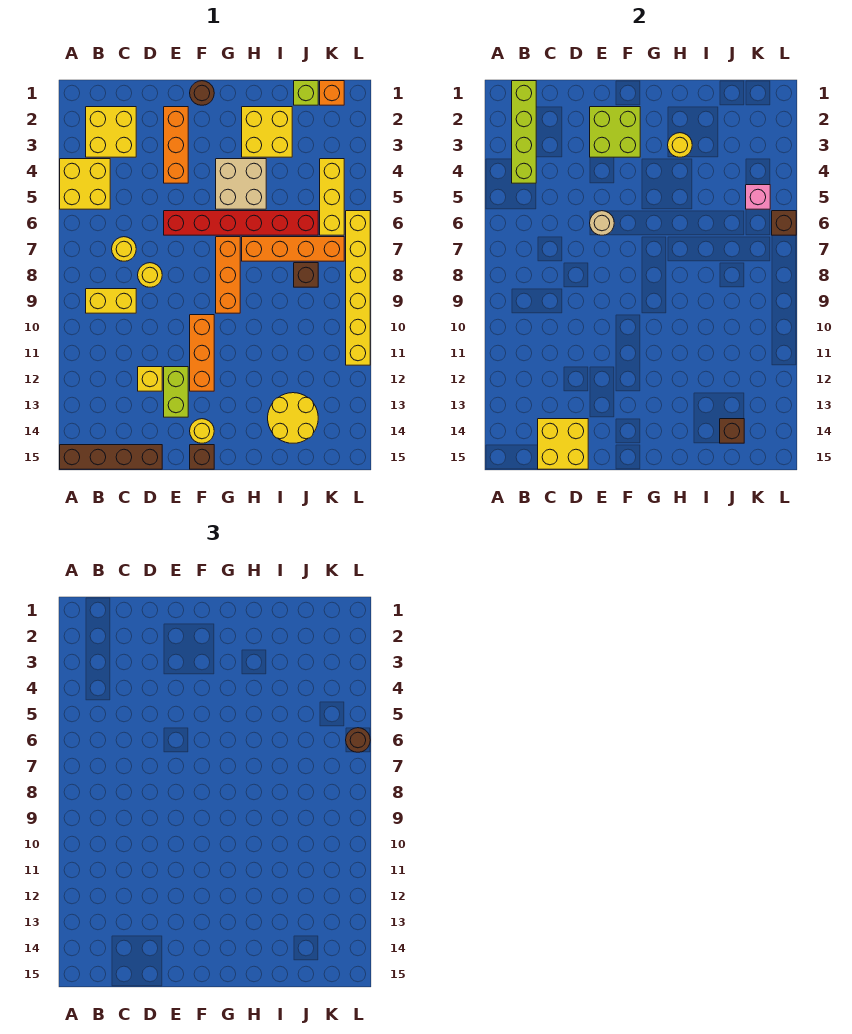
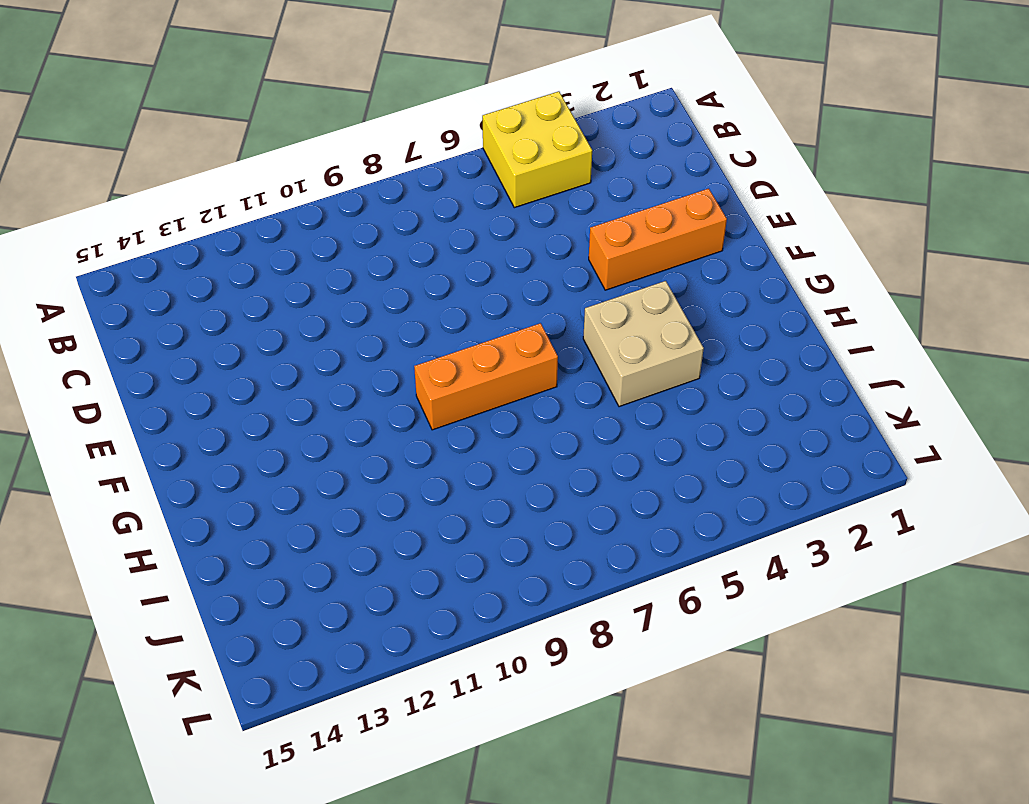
none -> brown 1x4 brick [60,445,162,469]
none -> yellow 2x2 brick [86,107,136,157]
none -> yellow 1x2 brick [86,289,136,313]
none -> yellow 1x1 round brick [112,237,136,261]

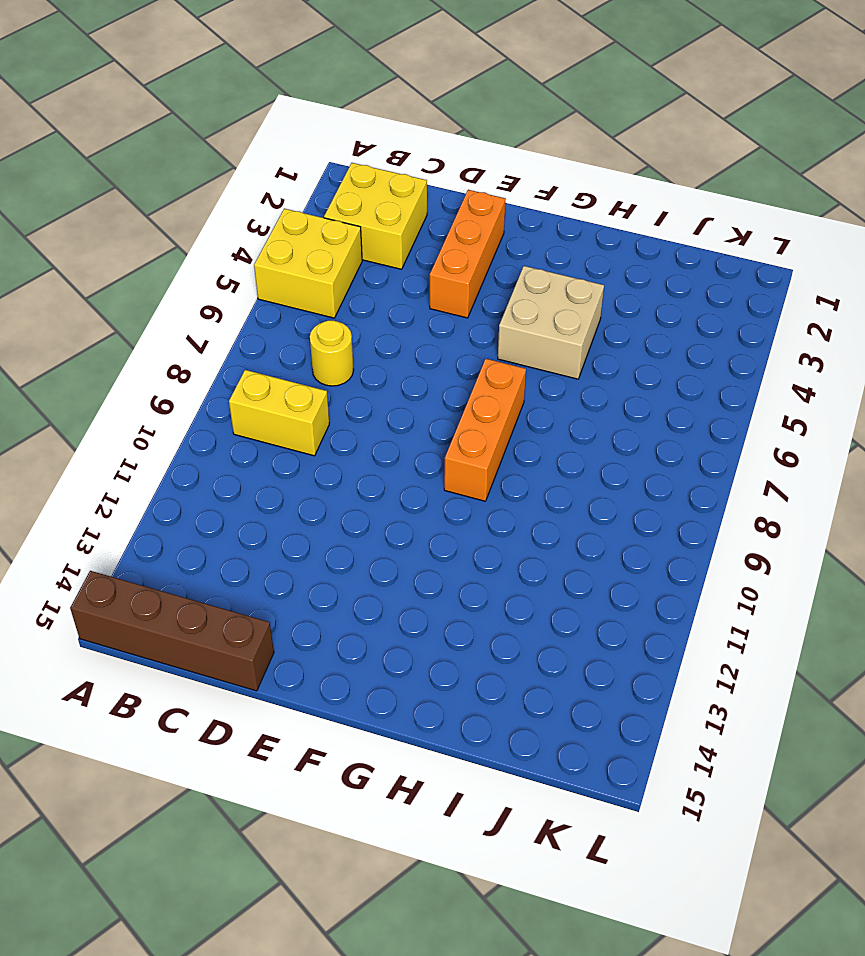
none -> yellow 1x1 round brick [138,263,162,287]
none -> yellow 1x1 brick [138,367,162,391]
none -> red 1x6 brick [164,211,318,235]
none -> lime 1x2 brick [164,367,188,417]

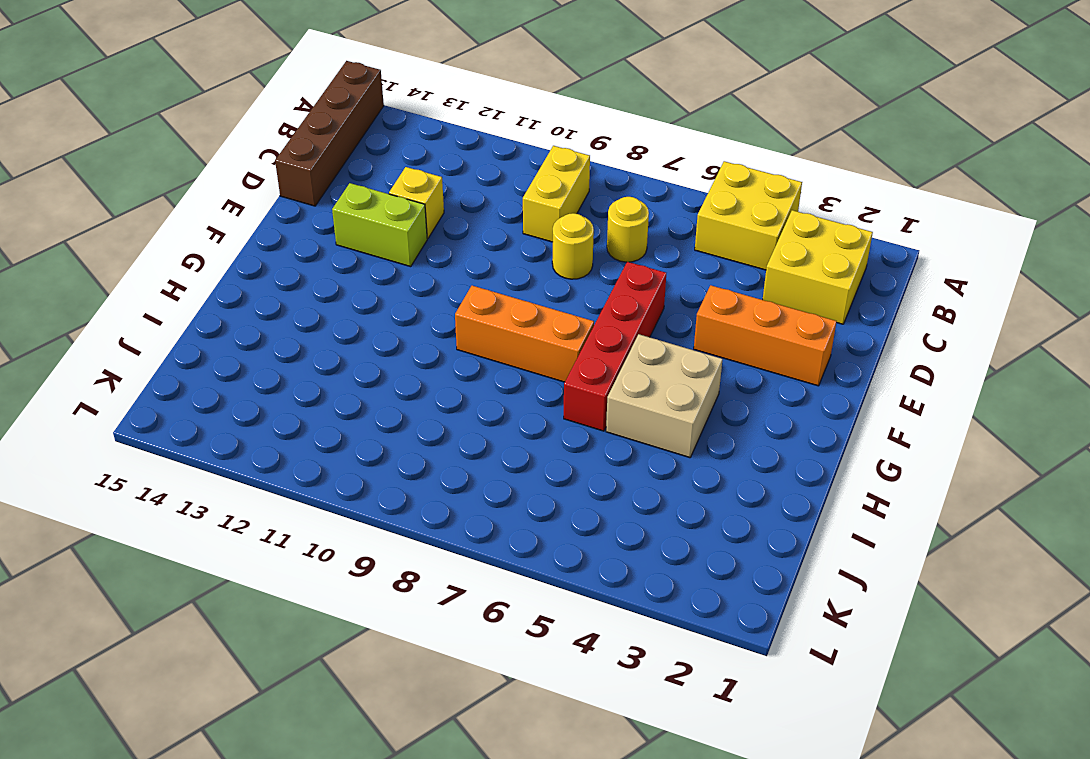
red 1x4 brick [564,262,666,431] -> red 1x6 brick [164,211,318,235]
none -> brown 1x1 round brick [190,81,214,105]
none -> orange 1x3 brick [190,315,214,391]
none -> yellow 1x1 round brick [190,419,214,443]
none -> brown 1x1 brick [190,445,214,469]

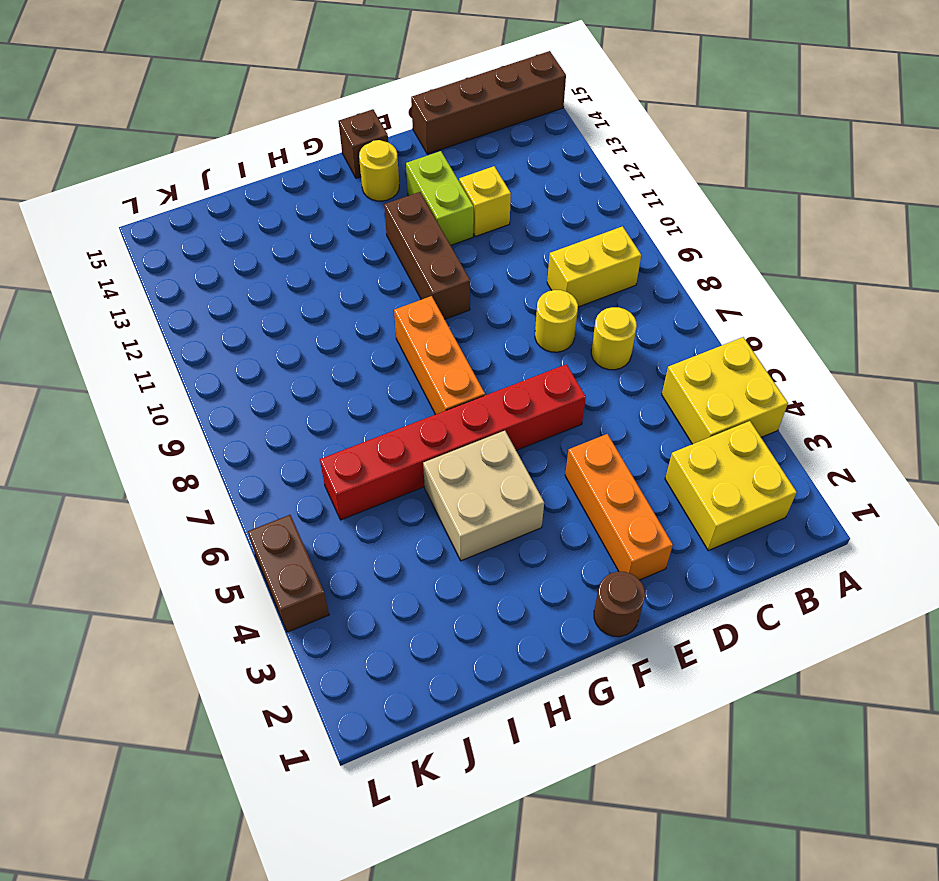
brown 1x3 brick [384,192,470,319] -> orange 1x3 brick [190,315,214,391]
brown 1x2 brick [248,515,329,632] -> none
none -> yellow 2x2 brick [242,107,292,157]
none -> orange 1x4 brick [242,237,344,261]
none -> yellow 2x2 round brick [268,393,318,443]
none -> lime 1x1 brick [294,81,318,105]

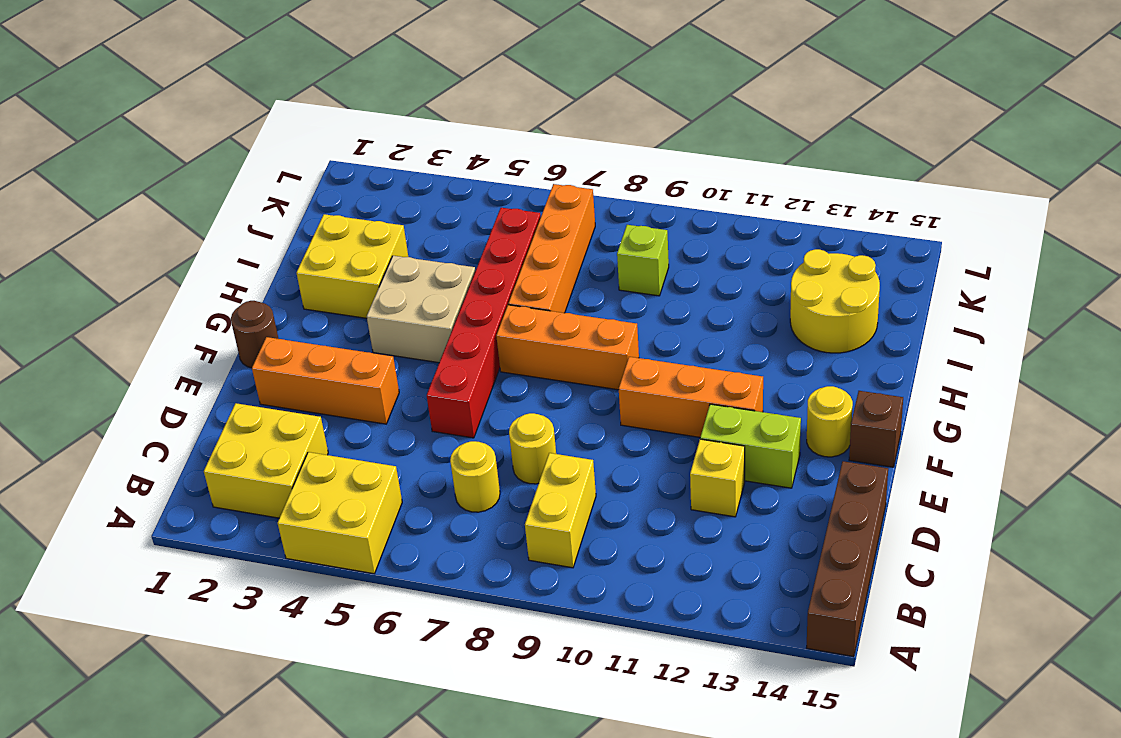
lime 1x1 brick [617,225,669,296] -> lime 1x1 brick moved to [294,81,318,105]
none -> brown 1x1 brick [294,263,318,287]
none -> orange 1x1 brick [320,81,344,105]
none -> yellow 1x3 brick [320,159,344,235]
none -> yellow 1x6 brick [346,211,370,365]

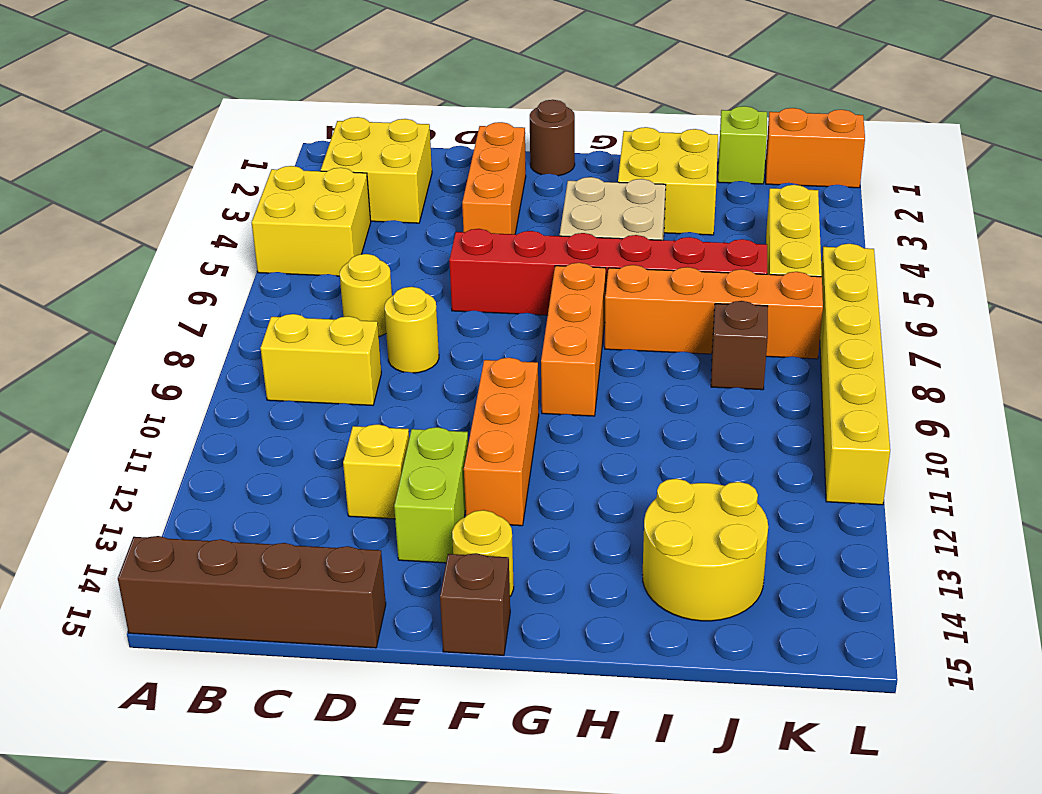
orange 1x2 brick [766,108,865,188] -> orange 1x1 brick [320,81,344,105]
none -> lime 1x4 brick [512,81,536,183]
none -> yellow 2x2 brick [538,419,588,469]
none -> lime 2x2 brick [590,107,640,157]
none -> tan 1x1 round brick [590,211,614,235]

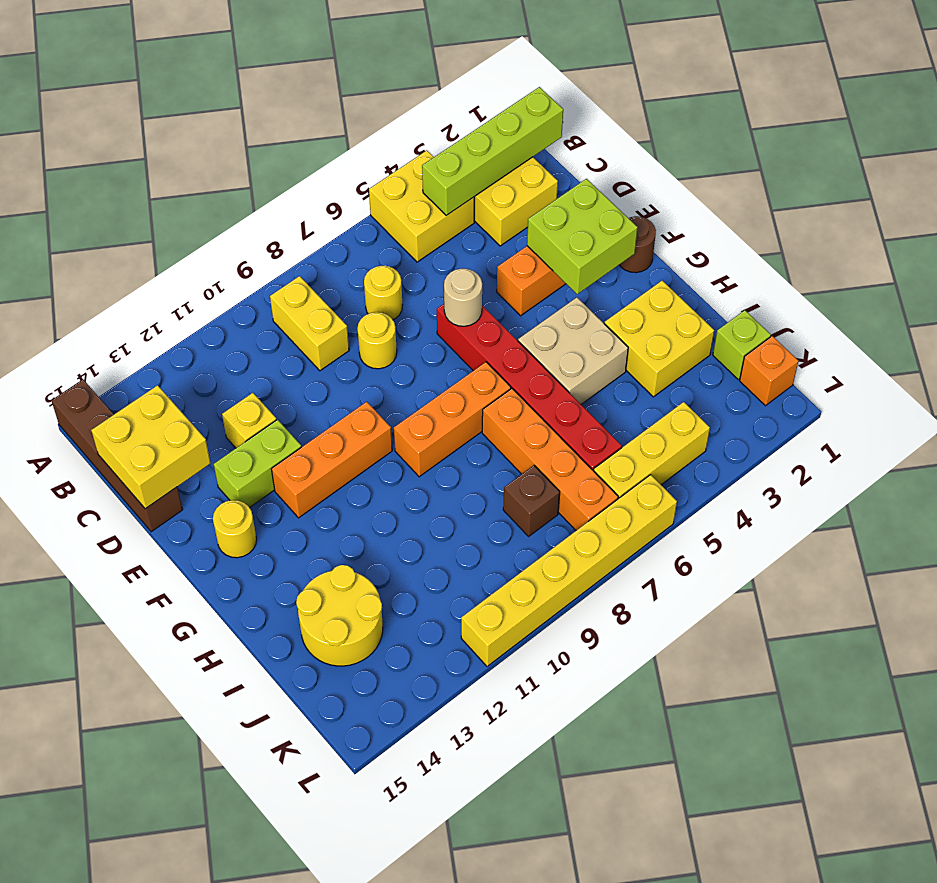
none -> brown 1x1 brick [190,445,214,469]
none -> yellow 1x1 round brick [668,133,692,157]
none -> brown 1x1 brick [720,419,744,443]
none -> pink 1x1 brick [746,185,770,209]

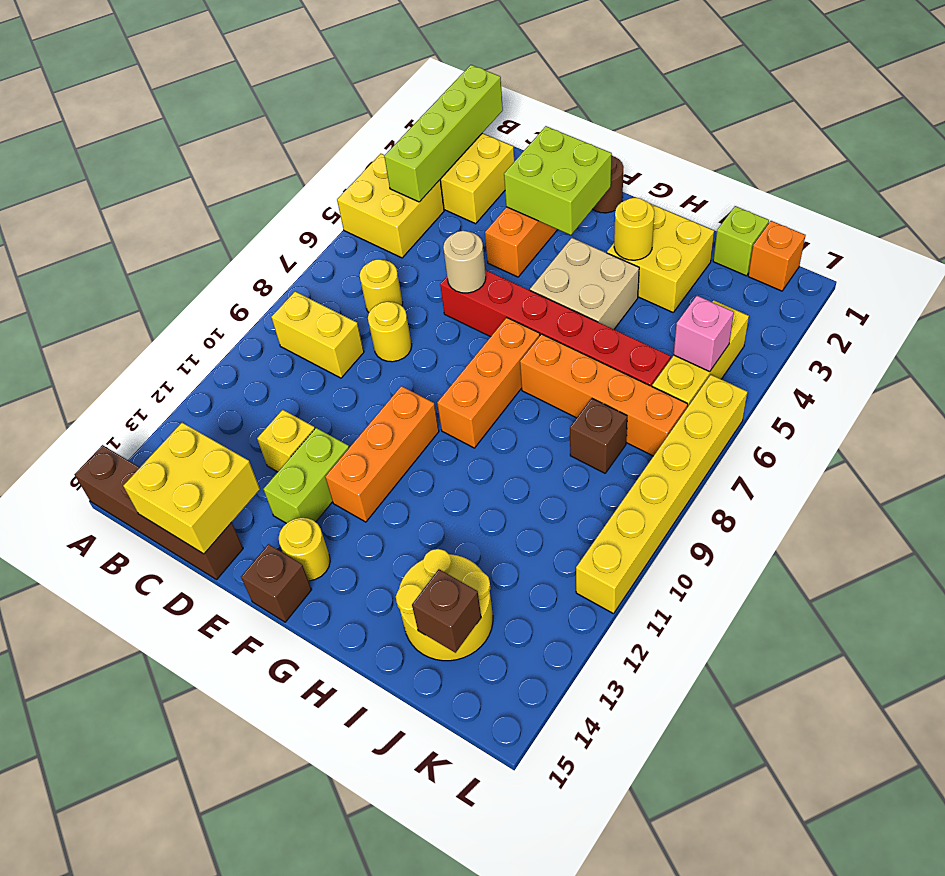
none -> brown 1x1 brick [772,211,796,235]
none -> brown 1x1 round brick [346,728,370,752]

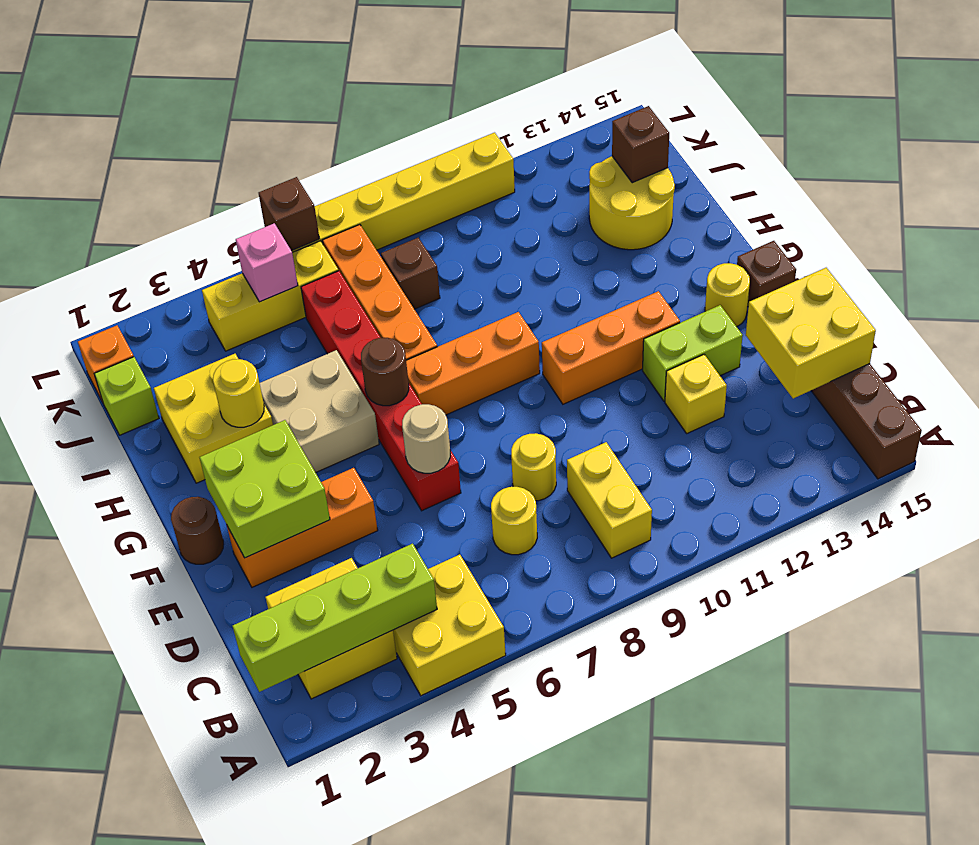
brown 1x1 round brick [361,338,409,406] -> brown 1x1 round brick moved to [346,728,370,752]

